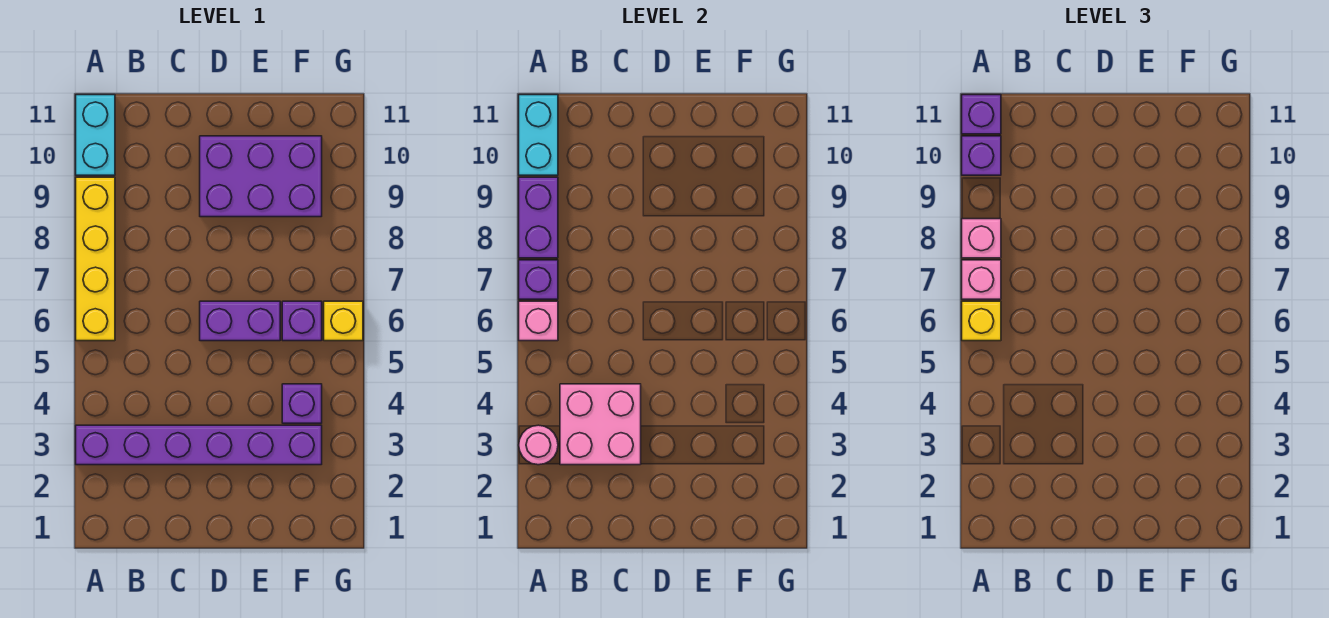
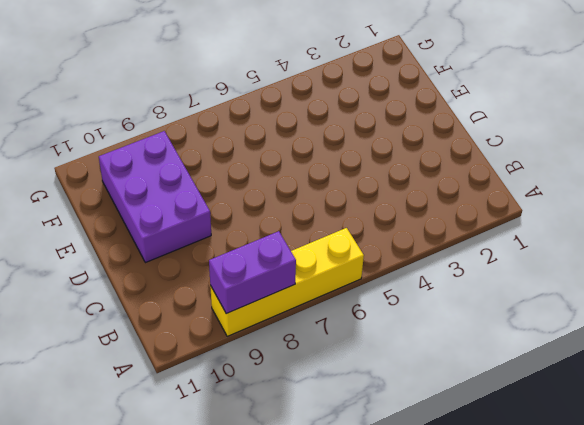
none -> purple 1x6 brick [76,425,322,465]
none -> cyan 1x2 brick [76,95,115,175]
none -> purple 1x2 brick [200,301,280,341]

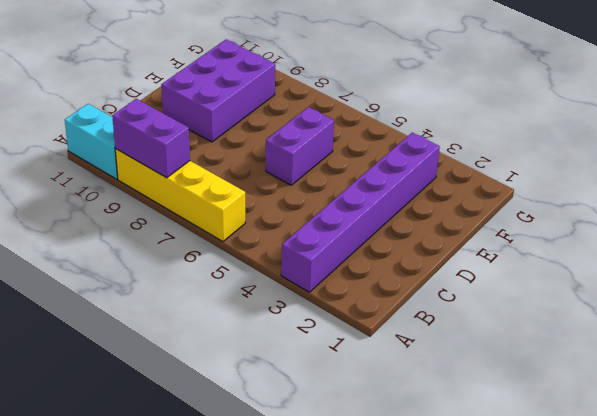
none -> purple 1x1 brick [282,384,322,423]
none -> purple 1x1 brick [282,301,322,341]
none -> yellow 1x1 brick [324,301,363,341]

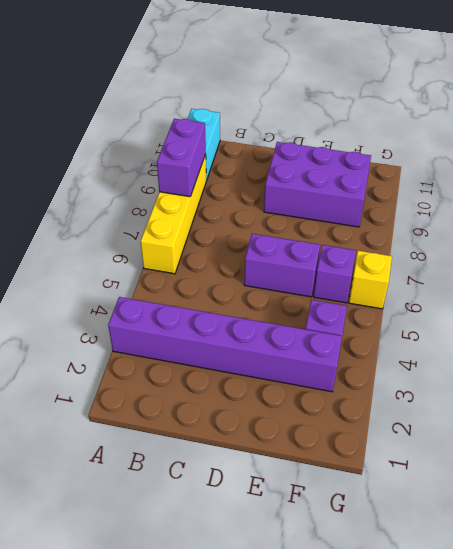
none -> pink 1x1 round brick [519,425,558,465]
none -> pink 1x1 brick [519,301,558,341]
none -> purple 1x1 brick [519,260,558,299]

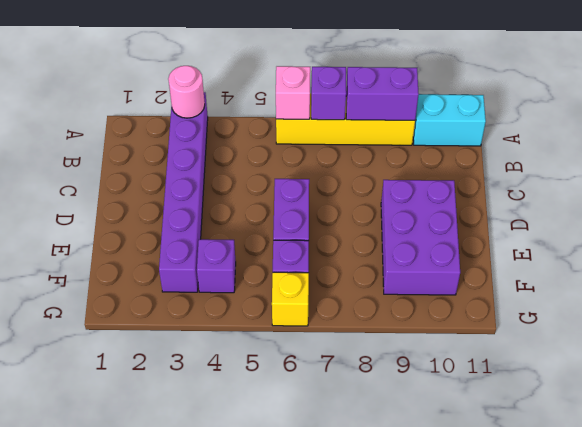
none -> cyan 1x2 brick [519,95,558,175]
none -> pink 2x2 brick [560,384,641,465]
none -> yellow 1x1 brick [962,301,1001,341]

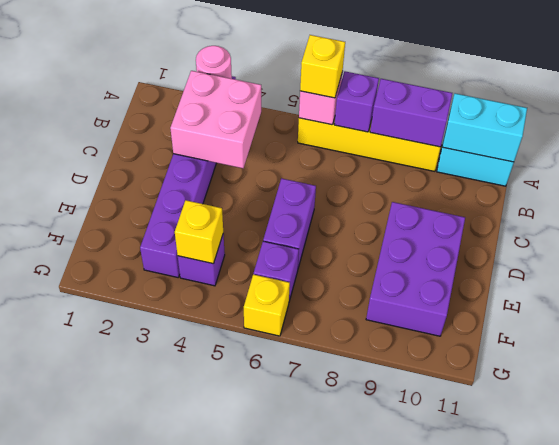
yellow 1x1 brick [175,200,223,264] -> none
none -> pink 1x1 brick [962,260,1001,299]
none -> pink 1x1 brick [962,219,1001,258]
none -> purple 1x1 brick [962,136,1001,175]

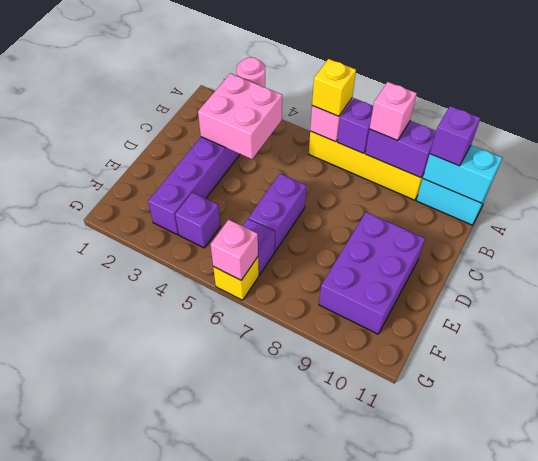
pink 1x1 brick [210,220,258,280] -> pink 1x1 brick moved to [962,260,1001,299]
none -> purple 1x1 brick [962,95,1001,134]

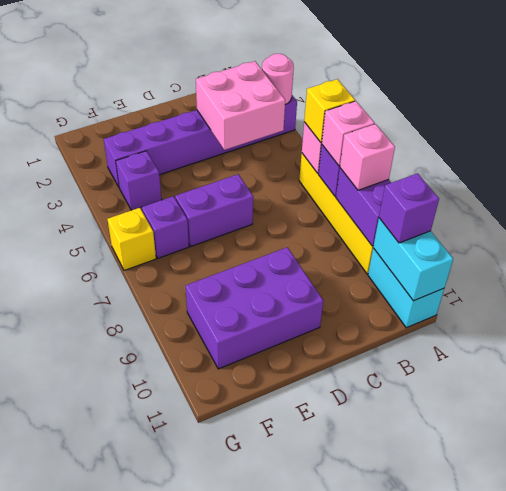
none -> purple 1x1 brick [962,95,1001,134]

